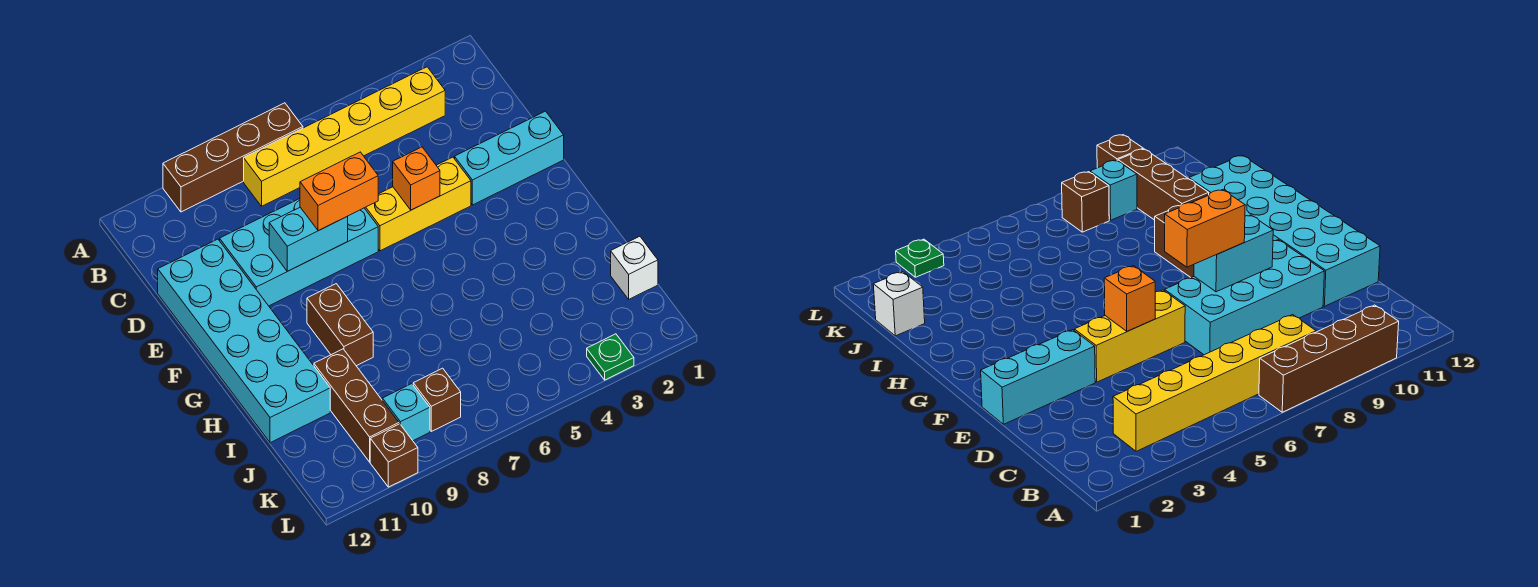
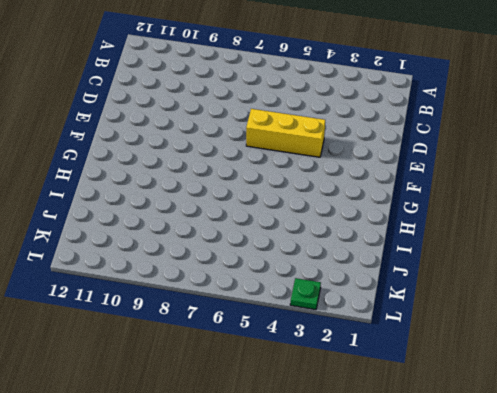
none -> brown 1x4 brick [163,103,303,212]
none -> yellow 1x6 brick [244,67,445,206]
none -> cyan 2x4 brick [220,199,378,306]

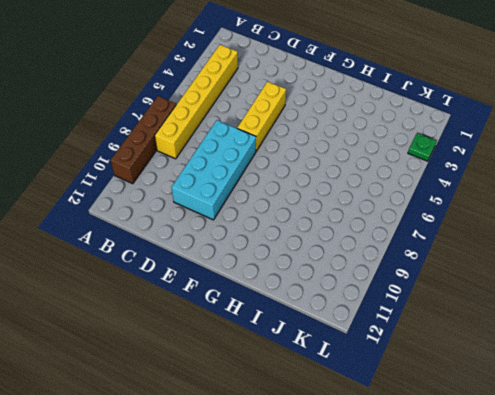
none -> cyan 2x6 brick [158,239,330,443]
none -> cyan 1x3 brick [455,111,564,205]
none -> brown 1x2 brick [307,284,373,366]

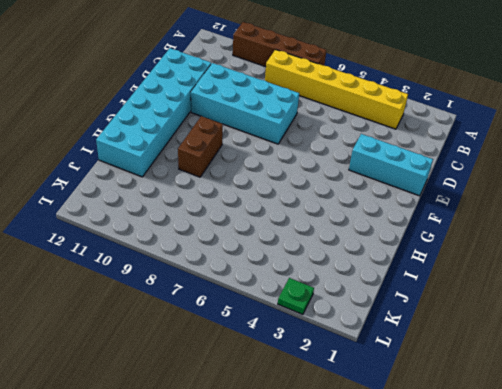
none -> yellow 1x3 brick [365,157,471,251]
none -> brown 1x3 brick [314,349,399,462]
none -> white 1x1 brick [611,236,658,299]

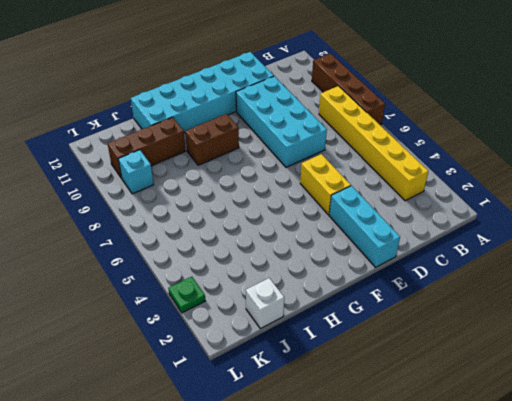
yellow 1x2 brick [300,154,351,215] -> yellow 1x3 brick [365,157,471,251]
none -> brown 1x1 brick [413,368,461,431]
none -> brown 1x1 brick [370,424,418,487]
none -> orange 1x1 brick [393,147,440,210]

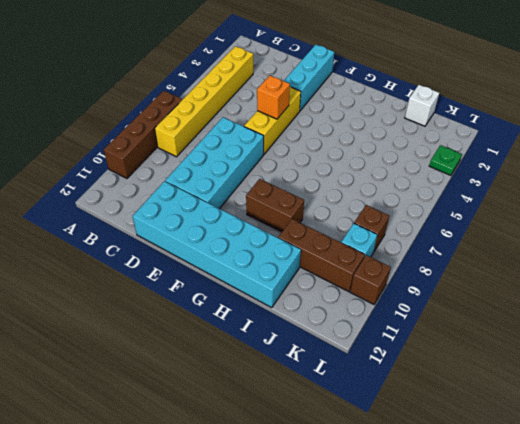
none -> cyan 1x2 brick [269,207,348,271]
none -> orange 1x2 brick [300,152,378,231]

